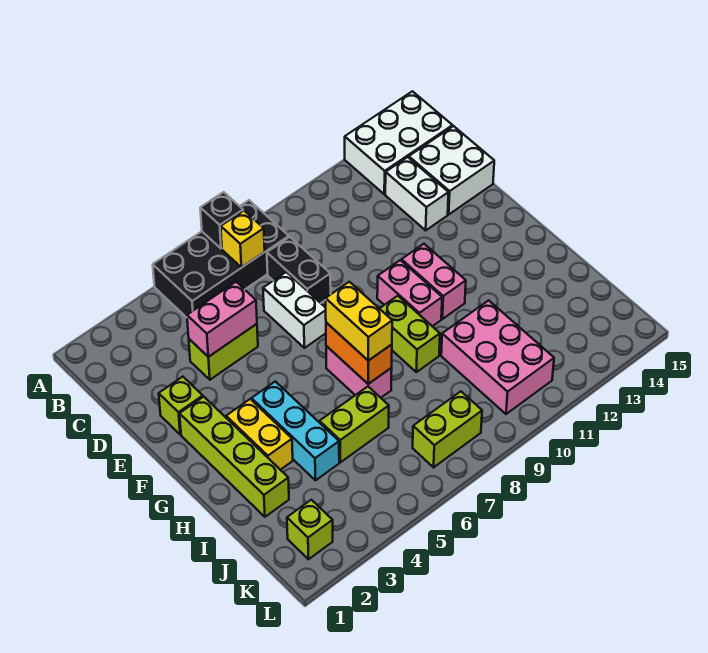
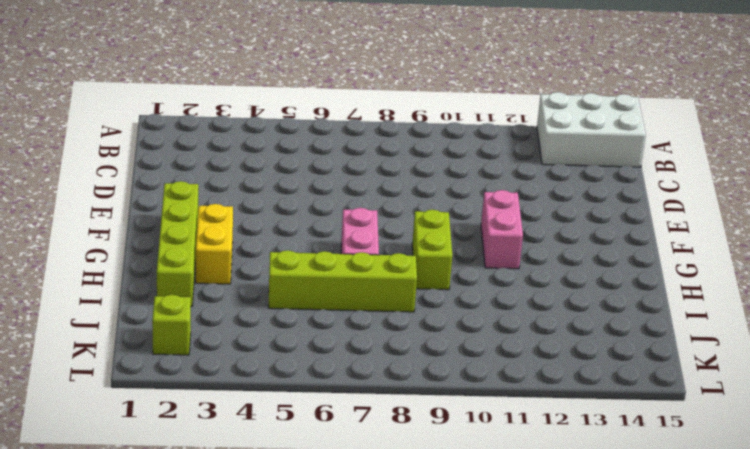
lime 1x4 brick [268,250,417,312] -> lime 1x2 brick [320,387,389,462]
none -> black 2x4 brick [153,200,289,317]
none -> black 1x2 brick [267,237,331,303]
none -> white 1x2 brick [385,157,449,230]

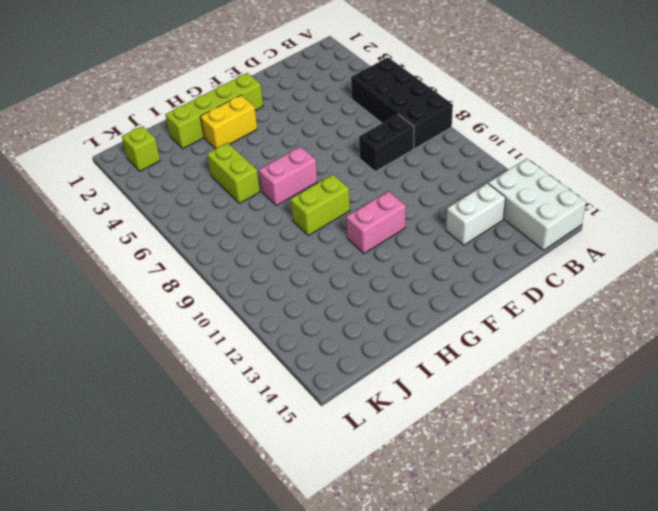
none -> white 2x2 brick [409,126,494,214]
none -> lime 1x2 brick [189,324,258,380]
none -> white 1x2 brick [263,272,326,348]

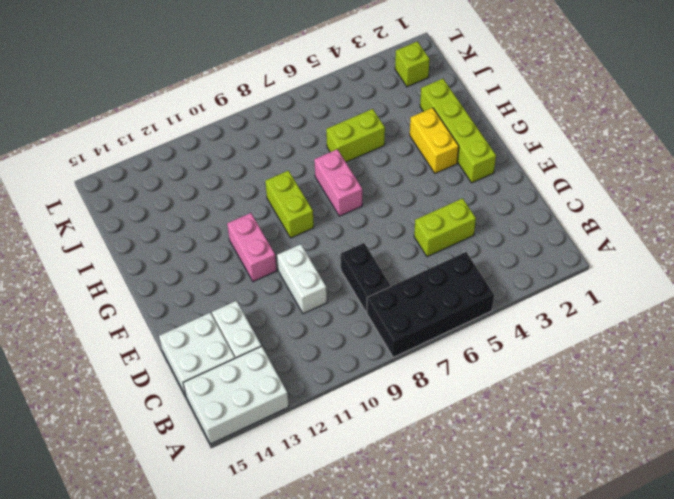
white 1x2 brick [277,244,327,314] -> white 1x2 brick moved to [263,272,326,348]
none -> lime 1x1 brick [159,377,203,434]
none -> pink 1x2 brick [377,260,442,326]
none -> cyan 1x3 brick [251,381,339,480]

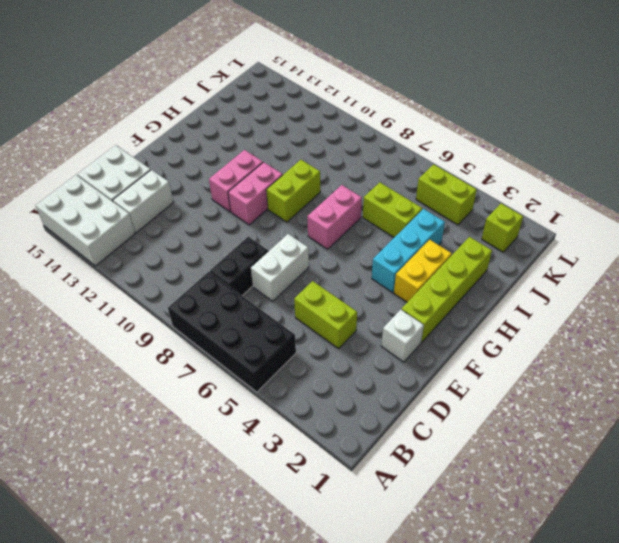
white 1x1 brick [381,310,424,362] -> lime 1x1 brick [159,377,203,434]
lime 1x2 brick [416,164,477,225] -> lime 1x2 brick moved to [413,391,482,467]
none -> pink 2x3 brick [441,300,554,414]
none -> black 1x1 brick [200,192,243,249]
none -> yellow 1x1 brick [221,211,265,267]

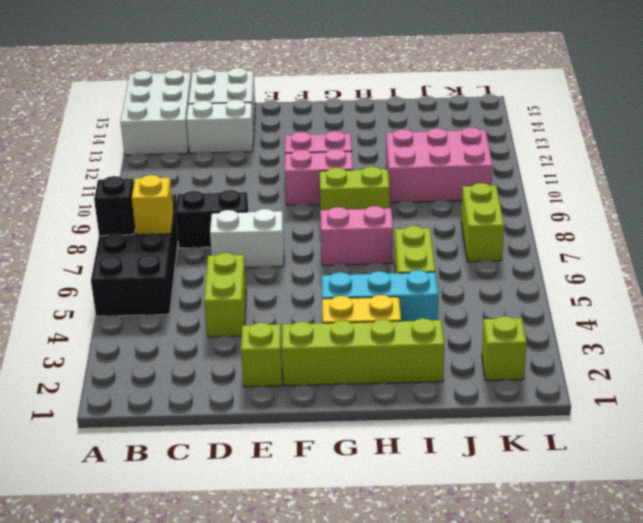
none -> pink 1x2 brick [187,282,257,357]
none -> orange 1x2 brick [326,323,392,384]
none -> yellow 1x2 brick [326,282,392,361]

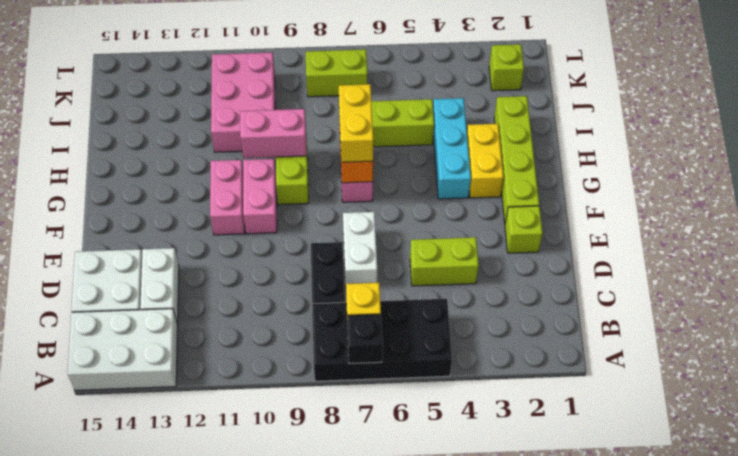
pink 1x2 brick [240,109,307,158] -> pink 1x2 brick moved to [187,282,257,357]

